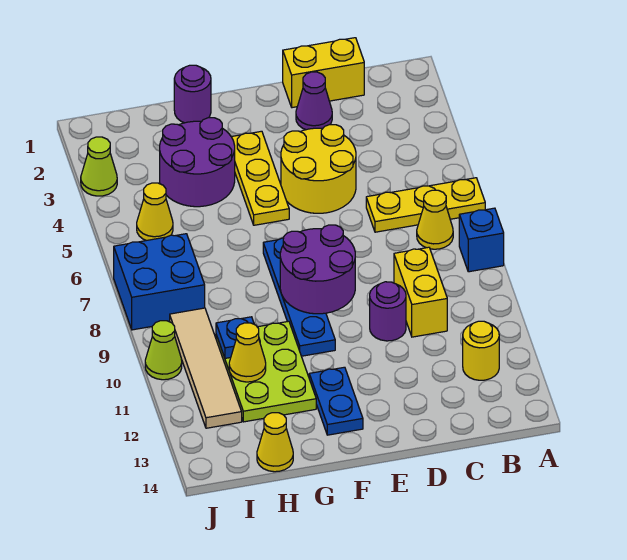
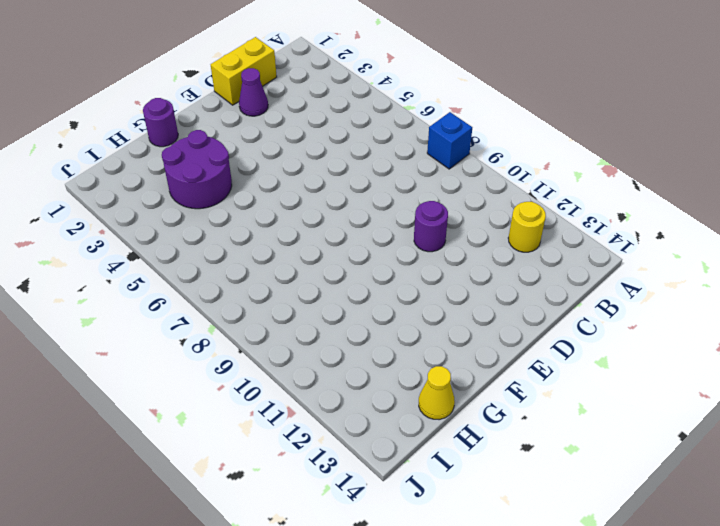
none -> yellow 1x3 plate [366,178,485,232]
none -> yellow 1x1 cone [417,190,453,249]
none -> yellow 1x2 brick [394,247,447,337]

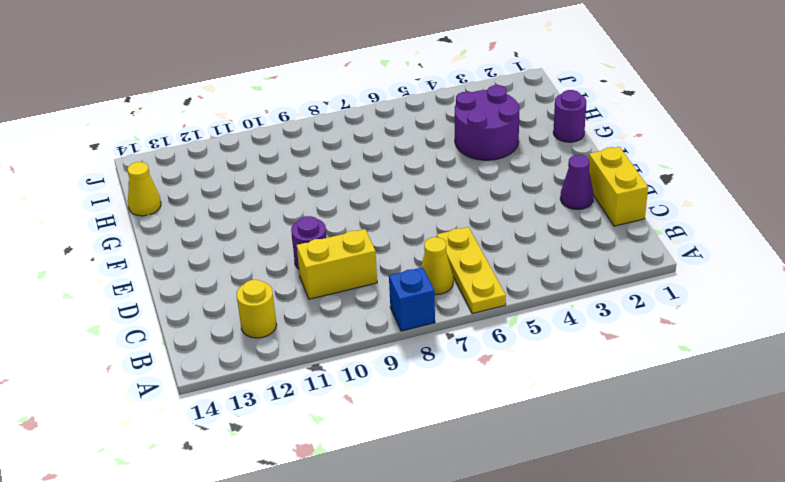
none -> yellow 2x2 round brick [281,125,356,213]
none -> yellow 1x3 plate [232,131,289,225]
none -> blue 1x4 plate [263,238,335,356]

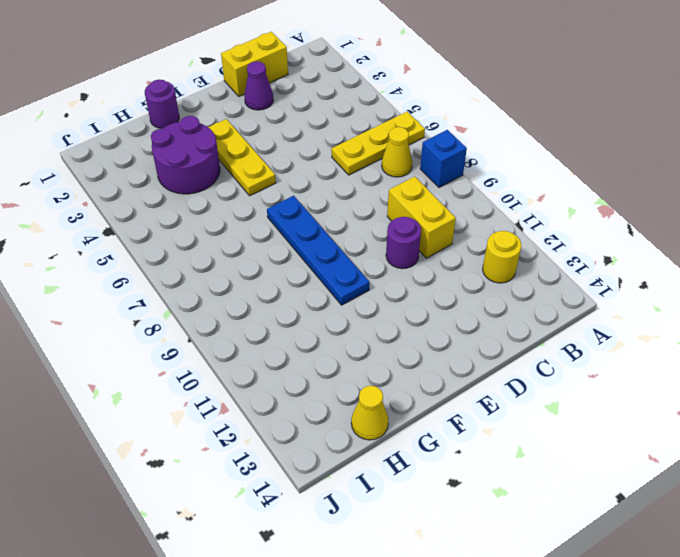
none -> yellow 2x2 round brick [281,125,356,213]
none -> blue 1x2 plate [309,367,363,435]
none -> lime 2x3 plate [216,321,316,422]

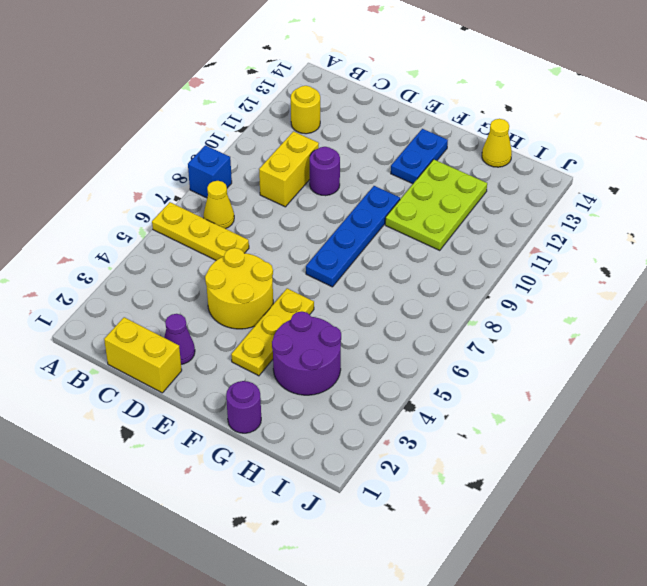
none -> yellow 1x1 cone [137,183,173,241]
none -> blue 2x2 brick [114,234,205,330]
none -> tan 1x4 tile [170,308,242,428]

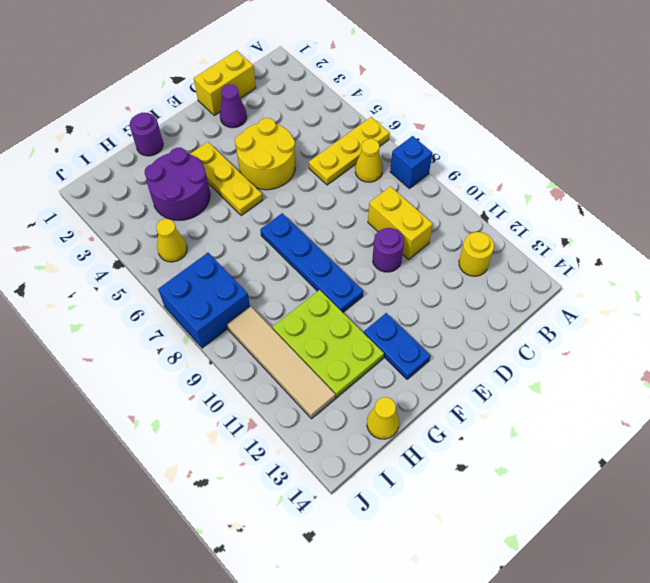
none -> lime 1x1 cone [81,137,117,196]
none -> lime 1x1 cone [145,321,182,380]
none -> purple 2x2 round brick [280,225,355,314]

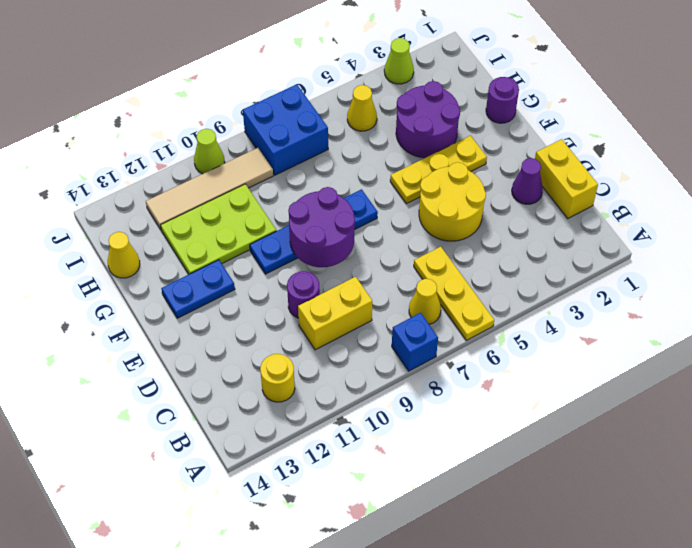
none -> blue 1x1 plate [216,317,260,358]
none -> yellow 1x1 cone [229,323,266,382]

